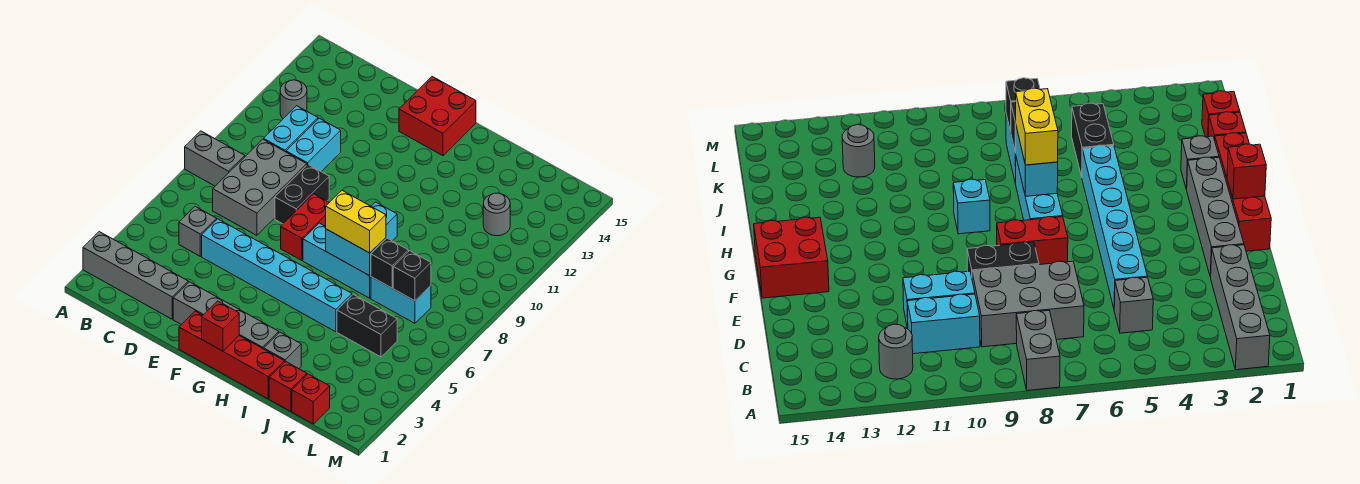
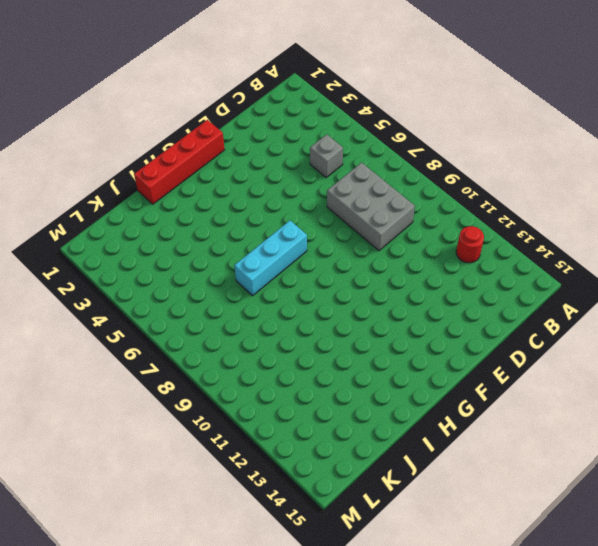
red 1x1 round brick [456,226,484,263] -> grey 1x1 round brick [280,80,307,119]
none -> grey 1x4 brick [83,232,188,319]
none -> grey 1x2 brick [185,131,245,186]
none -> cyan 1x2 brick [264,106,318,152]

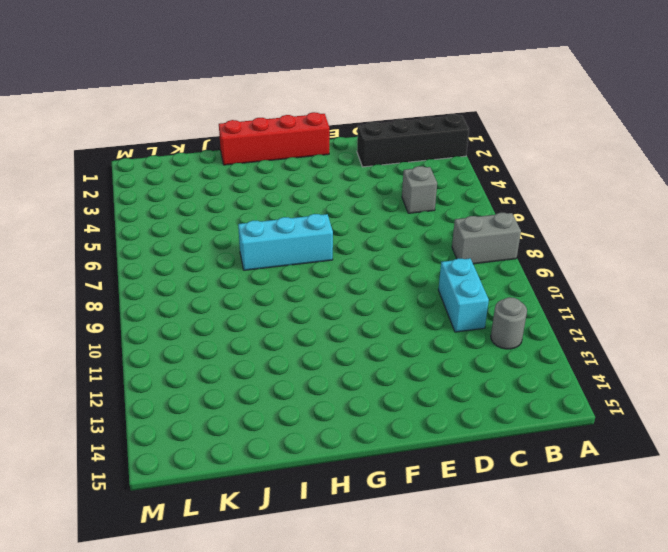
black 1x4 brick [357,114,469,167] -> grey 1x4 brick [83,232,188,319]
none -> grey 2x3 brick [213,139,307,235]
none -> cyan 1x6 brick [202,219,352,332]
none -> cyan 1x2 brick [286,118,341,172]

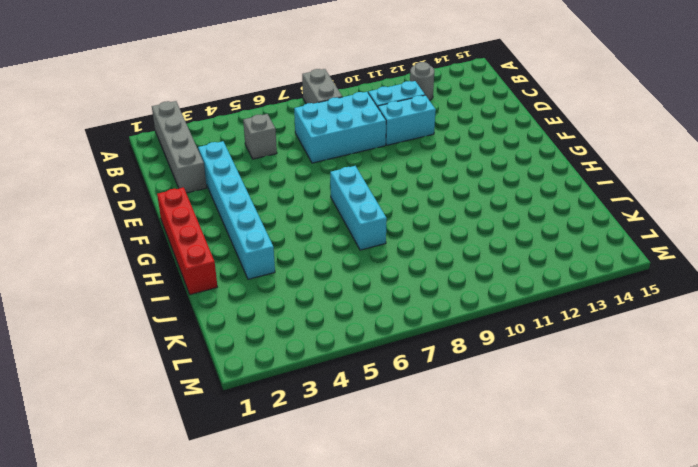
cyan 2x3 brick [294,92,386,163] -> grey 2x3 brick [213,139,307,235]
cyan 1x6 brick [198,141,275,279] -> cyan 1x6 brick moved to [202,219,352,332]
none -> grey 1x4 brick [173,282,279,349]
none -> black 1x2 brick [275,165,329,224]
none -> red 1x2 brick [281,194,329,260]

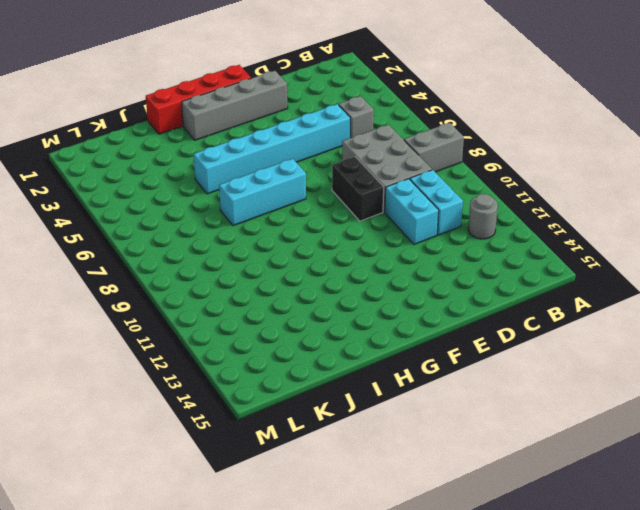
none -> grey 1x4 brick [83,232,188,319]
none -> red 1x2 brick [281,194,329,260]
none -> red 2x2 brick [399,77,476,156]

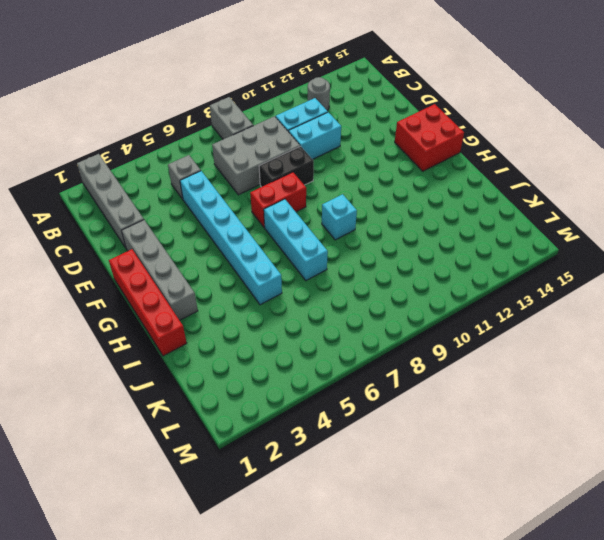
none -> grey 1x1 brick [264,332,301,369]
none -> red 1x1 brick [269,361,307,411]
none -> black 1x2 brick [337,294,397,357]

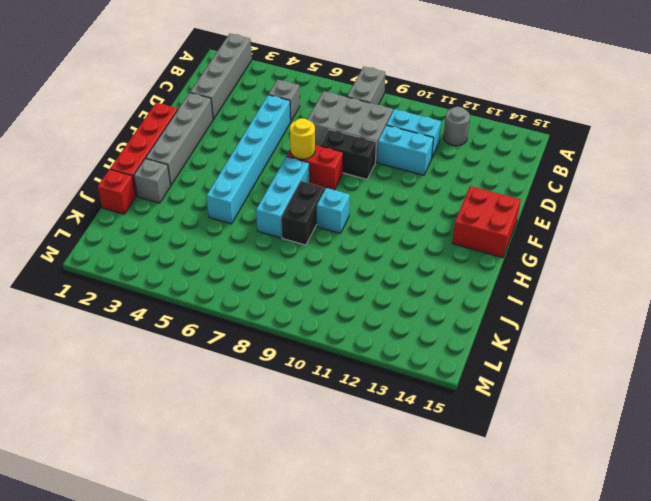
yellow 1x1 round brick [290,118,315,159] -> none
black 1x2 brick [281,181,325,245] -> black 1x2 brick moved to [337,294,397,357]
none -> cyan 1x2 brick [371,277,431,323]
none -> red 1x1 brick [292,374,330,424]
none -> grey 1x1 round brick [483,193,510,236]

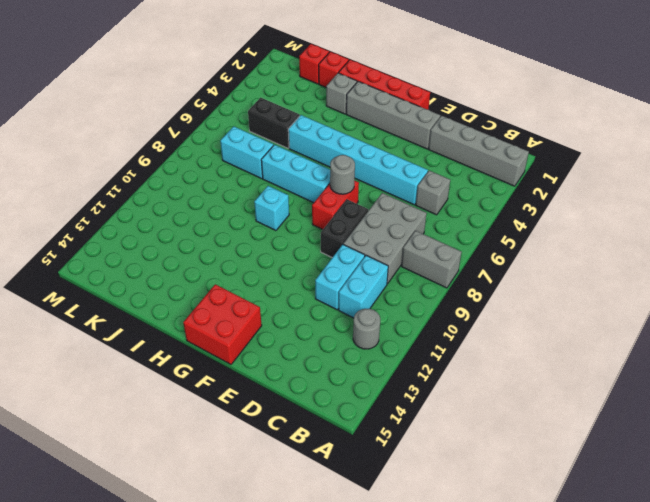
grey 1x1 round brick [330,155,355,194] -> grey 1x1 round brick moved to [483,193,510,236]
none -> red 1x1 brick [202,301,239,351]
none -> cyan 1x2 brick [326,229,386,276]
none -> black 1x1 brick [371,238,409,288]

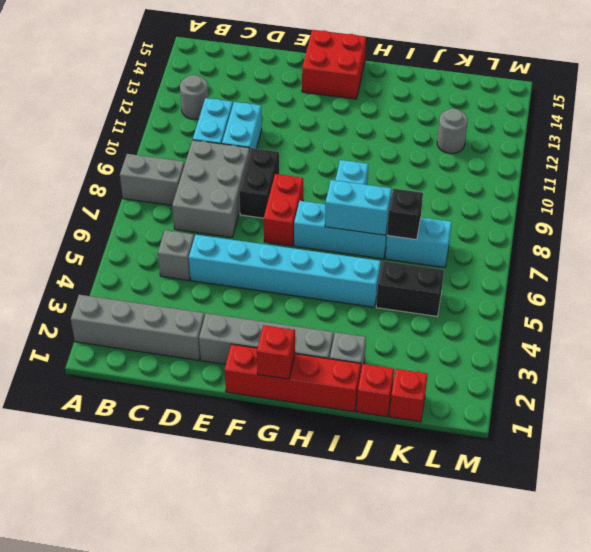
none -> black 1x1 brick [393,251,431,301]
none -> yellow 1x2 brick [326,190,386,253]

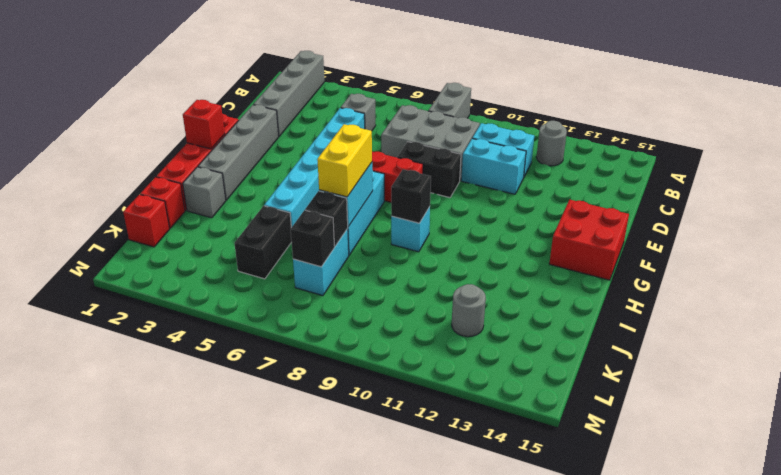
black 1x1 brick [391,169,431,223] -> none

